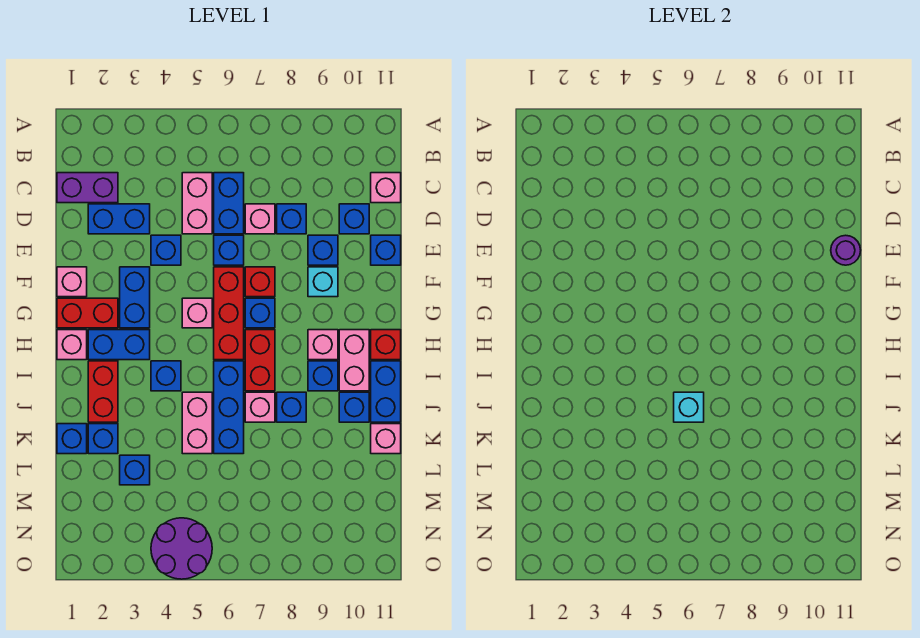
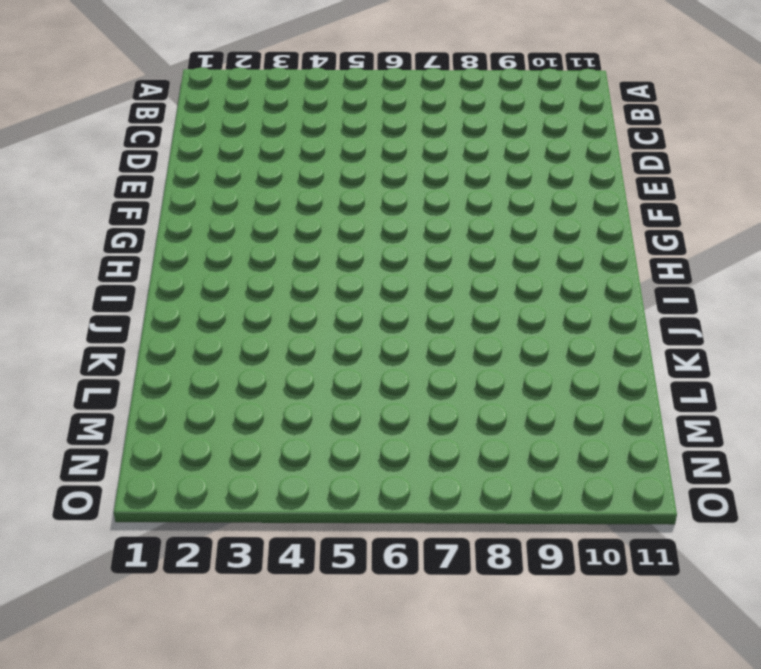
none -> purple 1x2 brick [57,173,118,203]
none -> pink 1x2 brick [182,173,212,234]
none -> blue 1x2 brick [214,173,244,234]
none -> pink 1x1 brick [371,173,401,203]

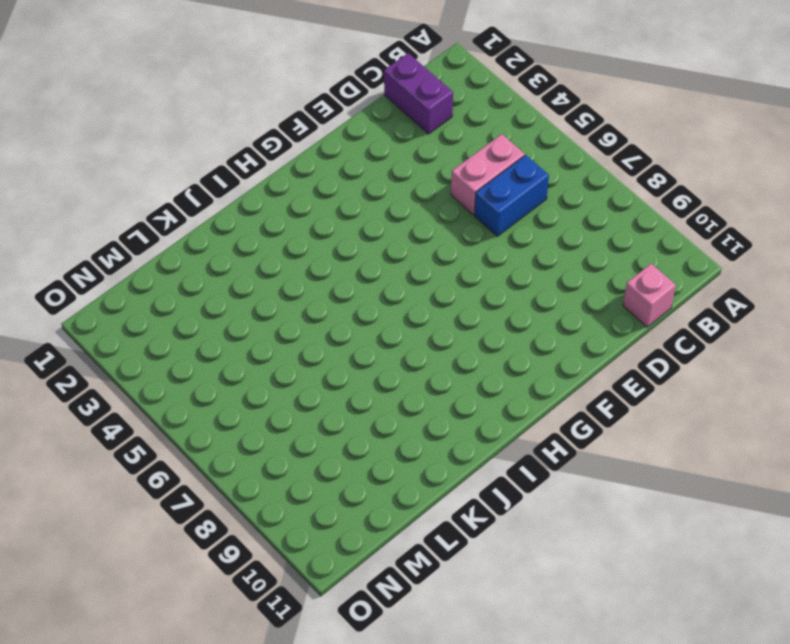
none -> blue 1x2 brick [88,204,150,234]
none -> pink 1x1 brick [245,204,275,234]
none -> blue 1x1 brick [277,204,306,234]
none -> blue 1x1 brick [339,204,369,234]

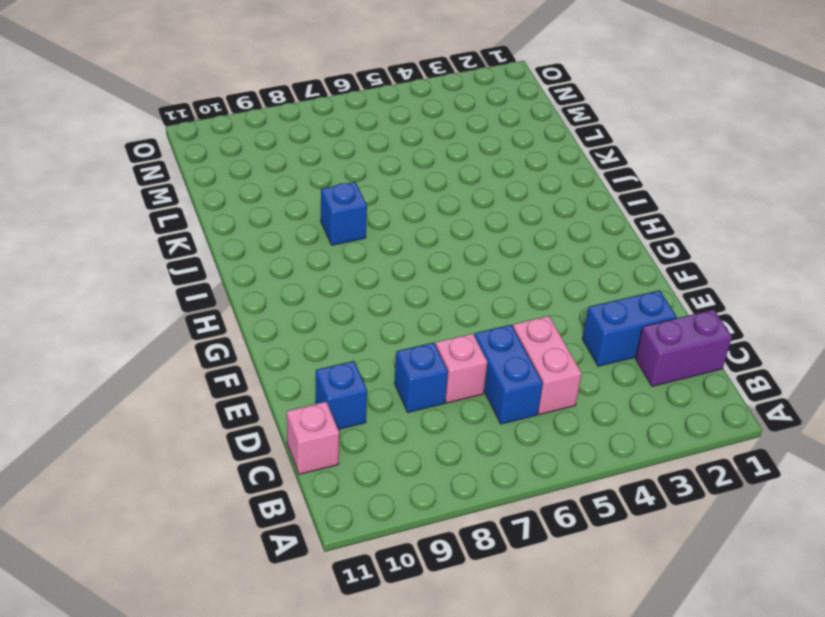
none -> blue 1x1 brick [151,235,181,265]
none -> blue 1x1 brick [214,235,244,265]
none -> blue 1x1 brick [308,235,338,265]
none -> blue 1x1 brick [371,235,401,265]

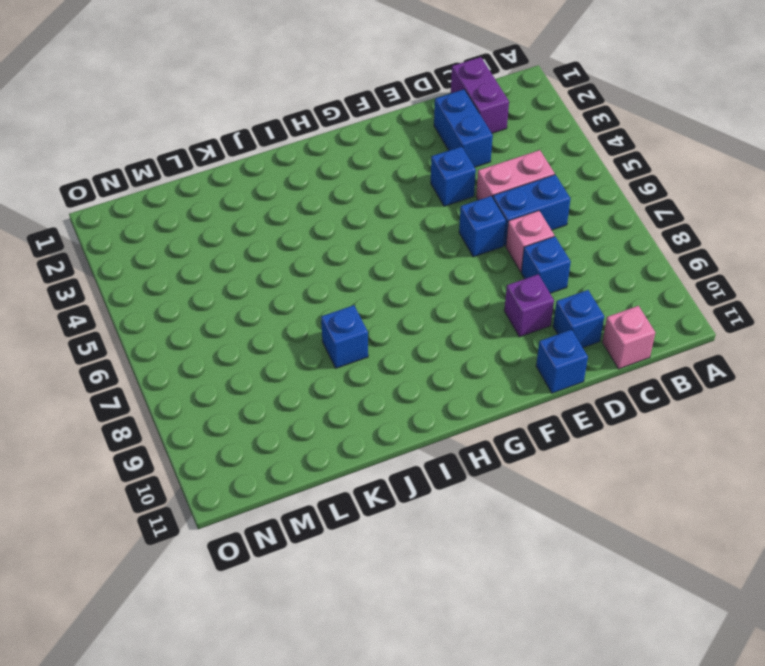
purple 1x1 brick [504,274,554,337] -> blue 1x1 brick [308,235,338,265]
none -> pink 1x1 brick [57,267,87,297]
none -> blue 1x2 brick [120,267,150,328]
none -> red 1x3 brick [214,267,244,360]
none -> red 1x1 brick [245,267,275,297]

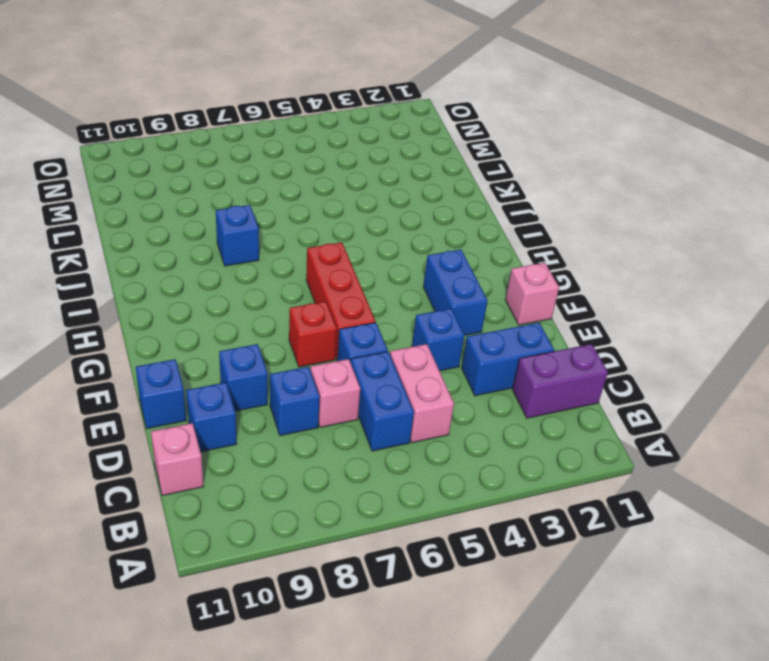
none -> cyan 1x1 brick [308,267,338,297]
none -> red 1x2 brick [57,298,118,328]
none -> pink 1x1 brick [182,298,212,328]
none -> blue 1x1 brick [245,298,275,328]

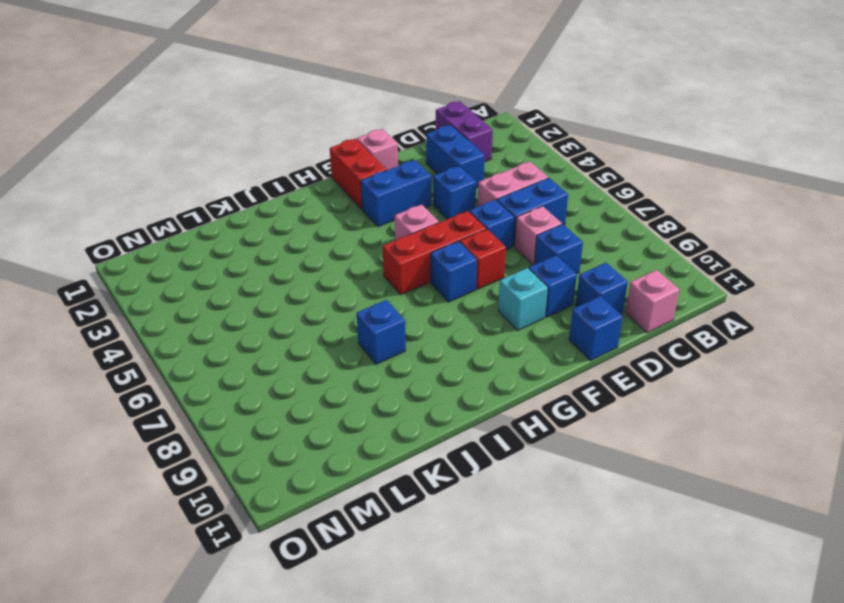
none -> pink 1x1 brick [57,330,87,360]
none -> blue 1x2 brick [88,330,150,360]
none -> red 1x2 brick [245,330,275,391]
none -> pink 1x1 brick [308,330,338,360]

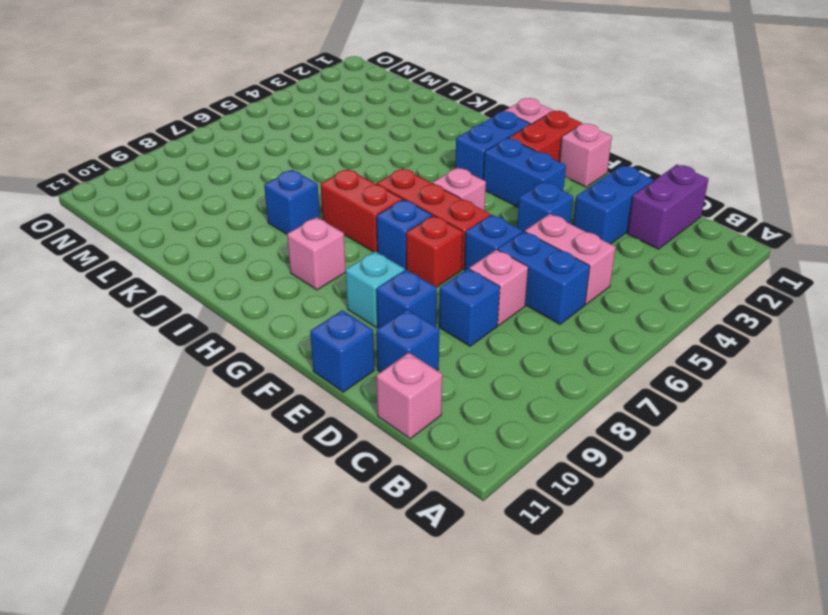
none -> pink 1x2 brick [339,330,369,391]
none -> red 1x1 brick [371,330,401,360]
none -> red 1x2 brick [88,361,118,422]
none -> blue 1x1 brick [151,361,181,391]

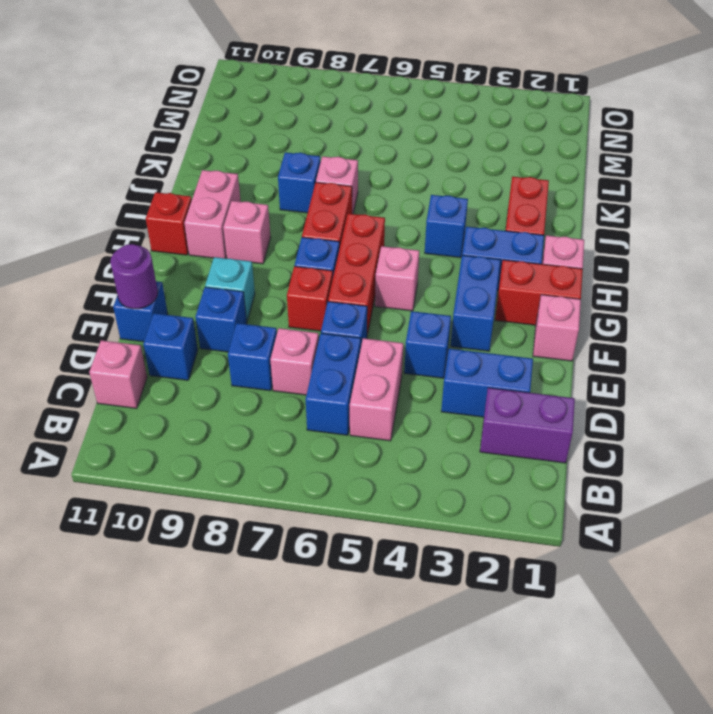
none -> blue 1x3 brick [214,361,244,454]
none -> blue 1x1 brick [308,361,338,391]
none -> blue 1x2 brick [371,361,401,422]
none -> pink 1x2 brick [182,392,212,454]

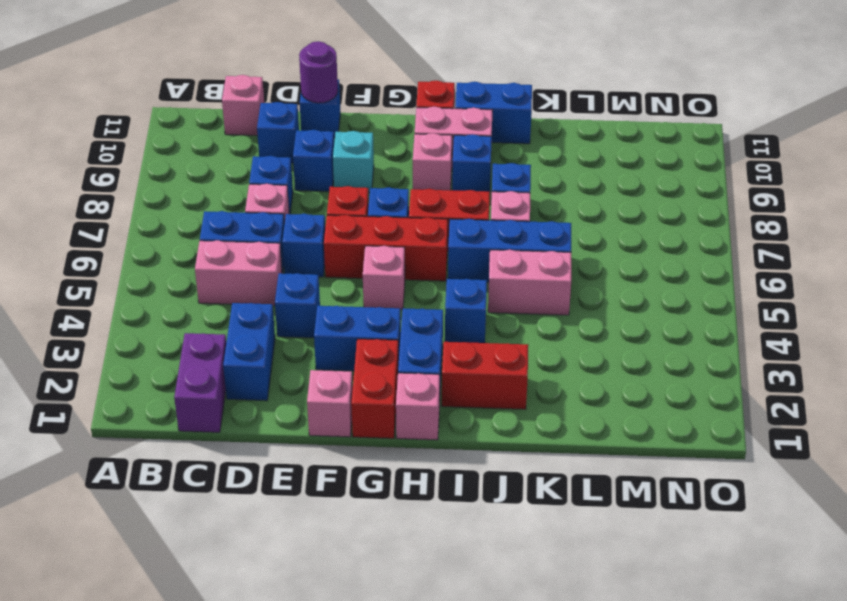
none -> blue 1x1 brick [339,392,369,422]
none -> blue 1x1 brick [57,424,87,454]
none -> blue 1x1 brick [88,424,118,454]
none -> pink 1x1 brick [371,424,401,454]

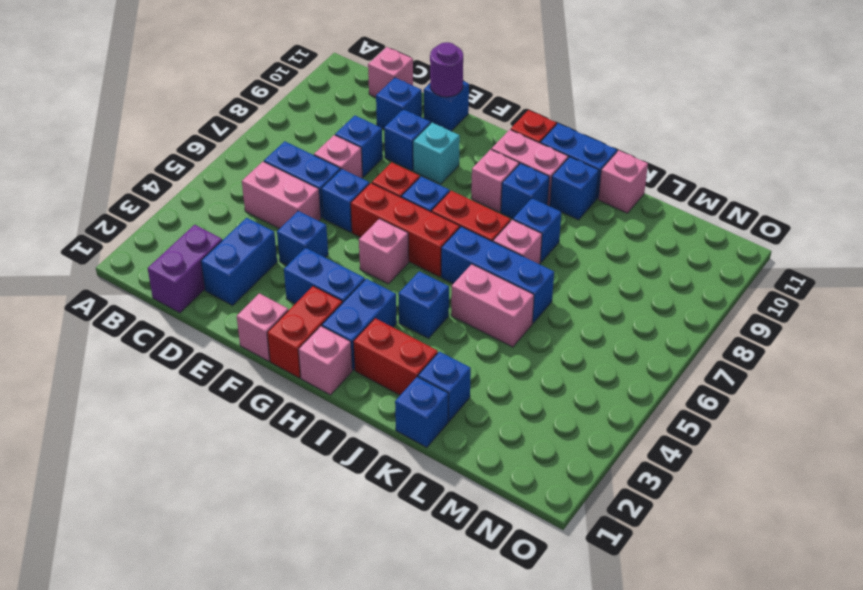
none -> blue 1x1 brick [120,455,150,485]
none -> purple 2x2 round brick [151,518,212,579]
none -> cyan 1x1 brick [674,392,704,422]

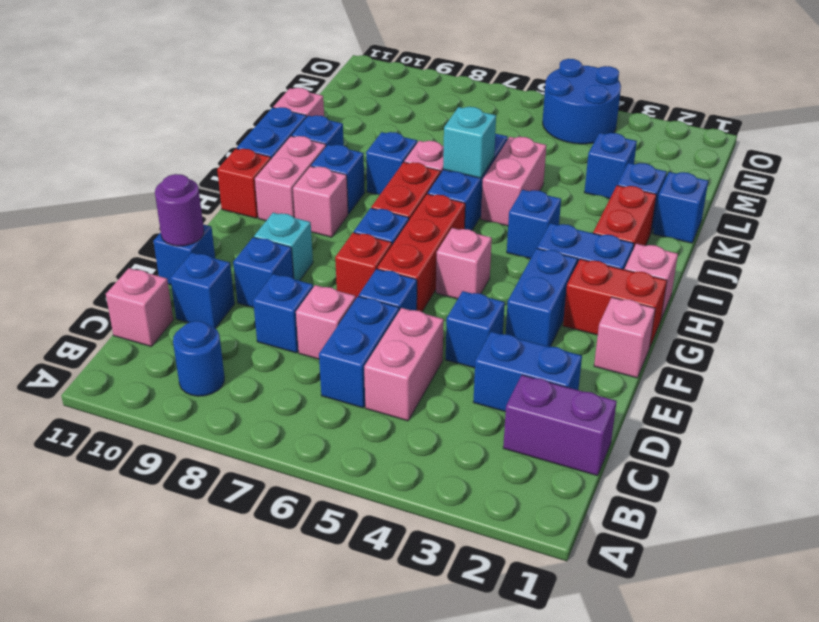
blue 1x1 round brick [173,321,225,396] -> none
blue 2x2 round brick [543,59,621,144] -> purple 2x2 round brick [151,518,212,579]

